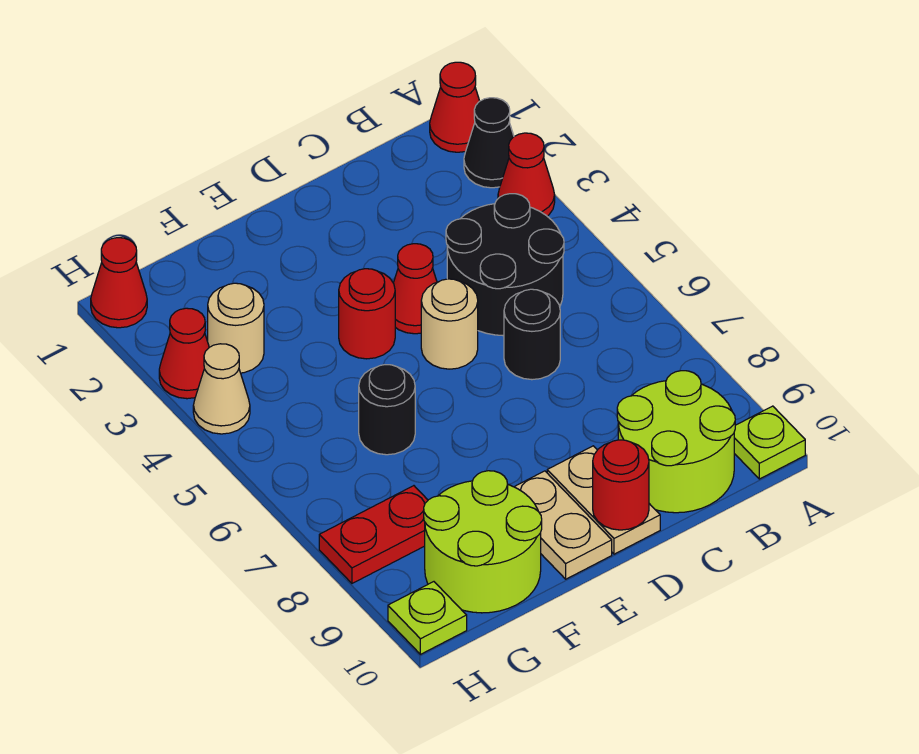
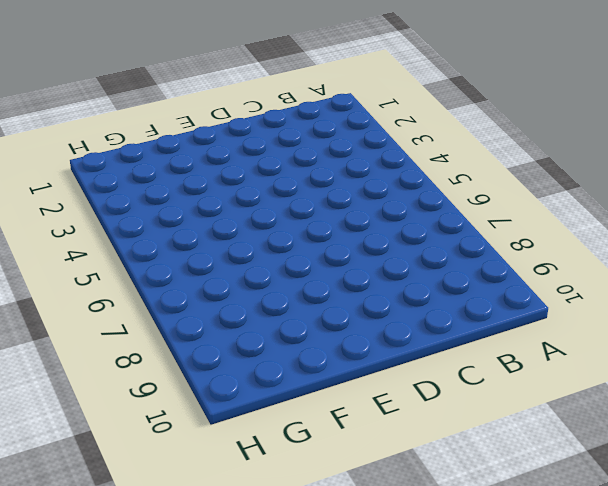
none -> red 1x1 cone [430,62,479,152]
none -> black 1x1 cone [464,98,514,188]
none -> red 1x1 cone [498,133,555,216]

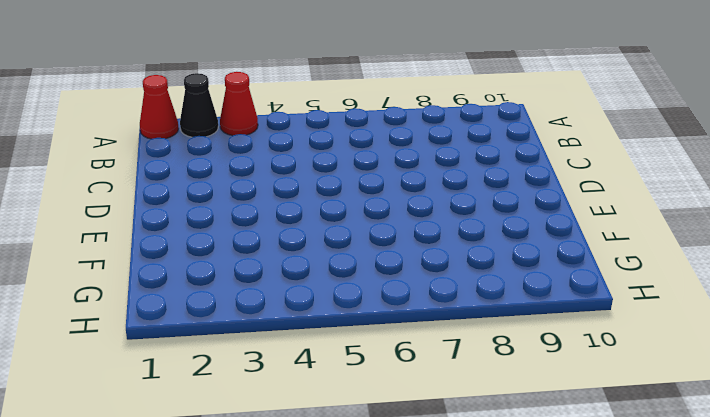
none -> lime 1x1 plate [734,406,805,479]
none -> black 2x2 round brick [446,194,564,336]
none -> lime 2x2 round brick [617,371,735,513]

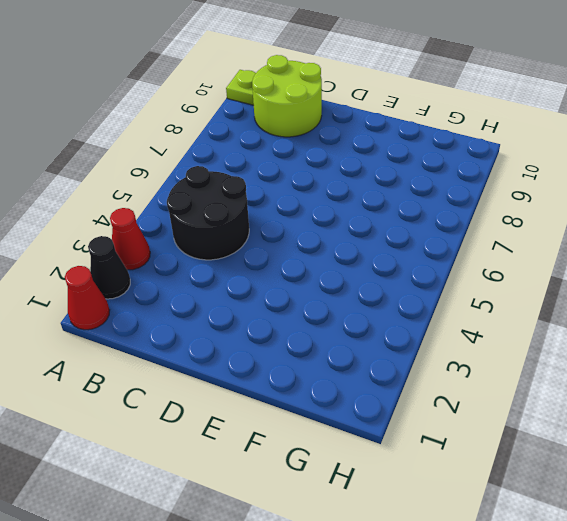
none -> black 1x1 round brick [504,289,560,380]
none -> red 1x1 cone [394,244,437,334]
none -> tan 1x1 round brick [421,279,478,369]

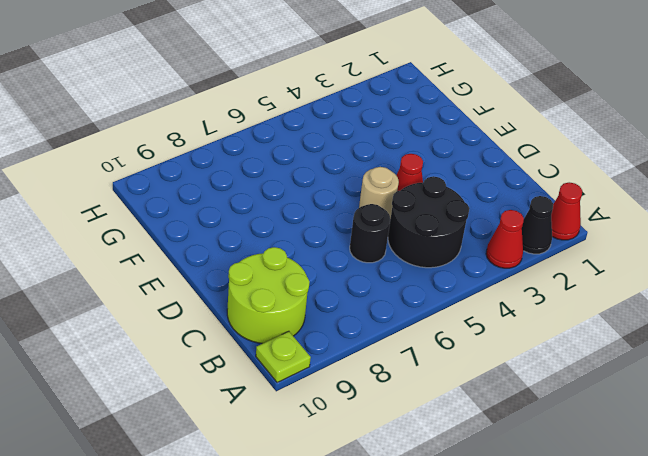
none -> tan 1x2 plate [547,446,660,554]
none -> red 1x1 round brick [339,269,395,359]
none -> tan 1x2 plate [515,471,612,579]

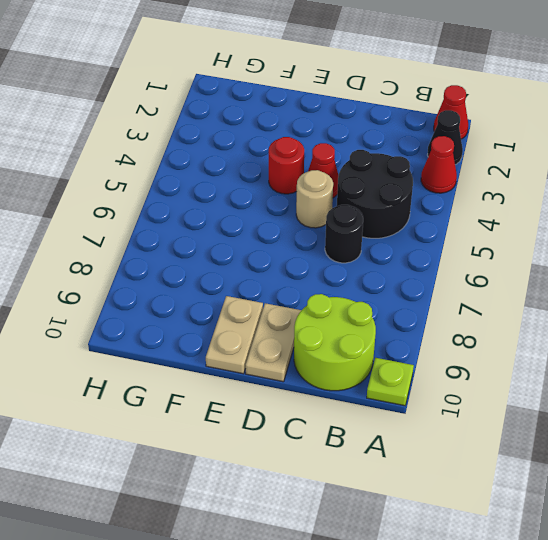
none -> black 1x1 round brick [359,365,415,455]
none -> lime 2x2 round brick [424,471,542,613]
none -> tan 1x1 round brick [208,283,264,373]

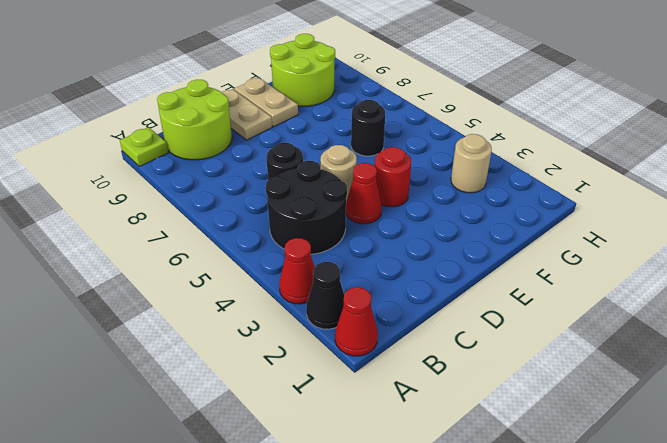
none -> red 1x2 plate [319,486,428,583]
none -> red 1x1 cone [91,238,147,328]
none -> red 1x1 cone [159,308,209,399]

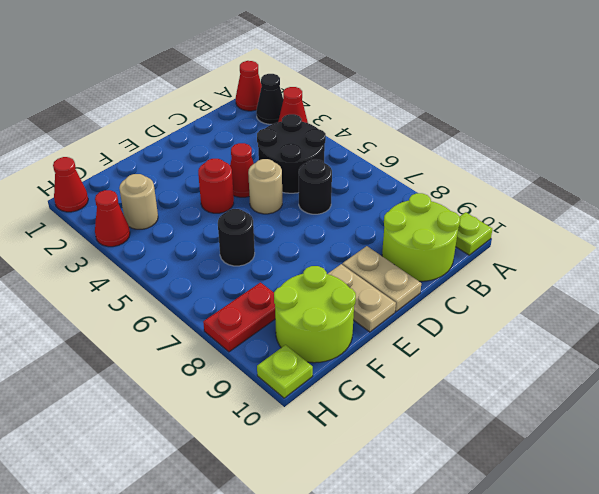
none -> tan 1x1 cone [193,344,250,434]
none -> red 1x1 round brick [593,440,649,530]

